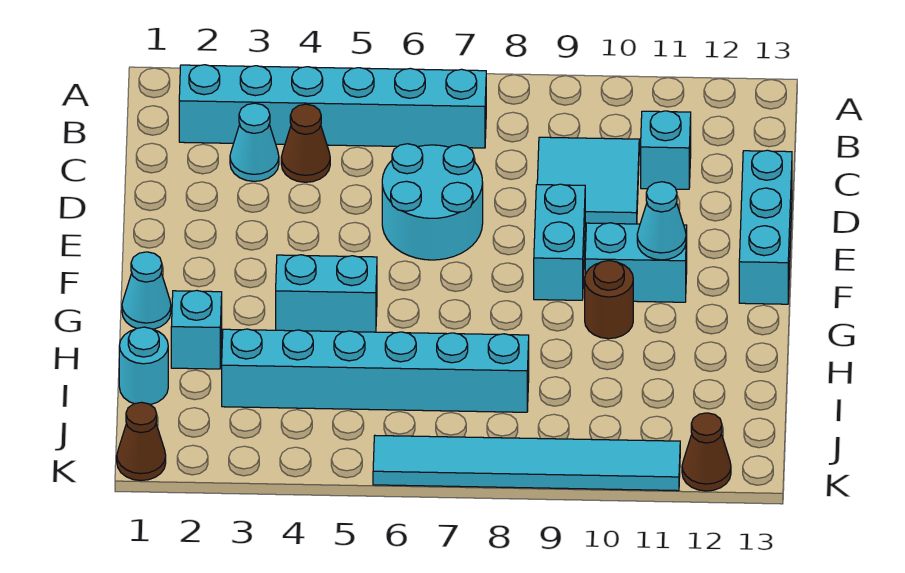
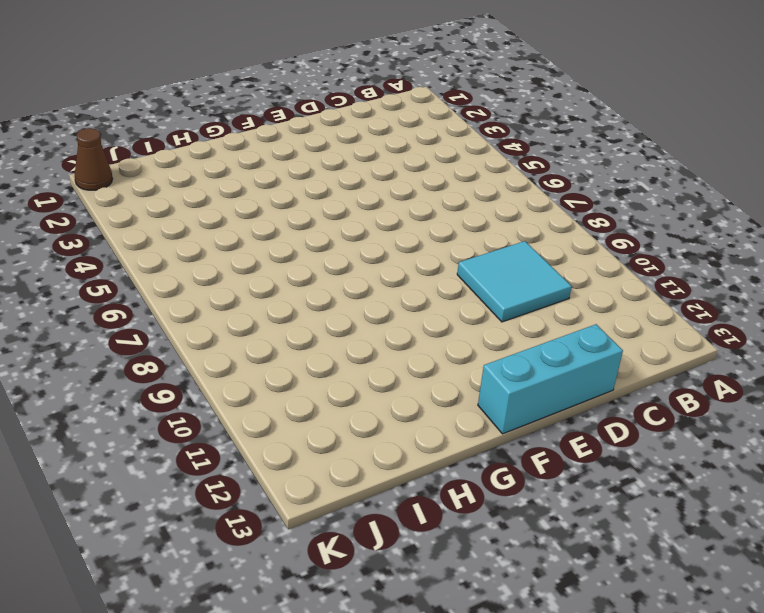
none -> cyan 1x6 brick [179,65,486,148]
none -> cyan 1x1 cone [230,103,279,181]
none -> brown 1x1 cone [281,104,330,182]

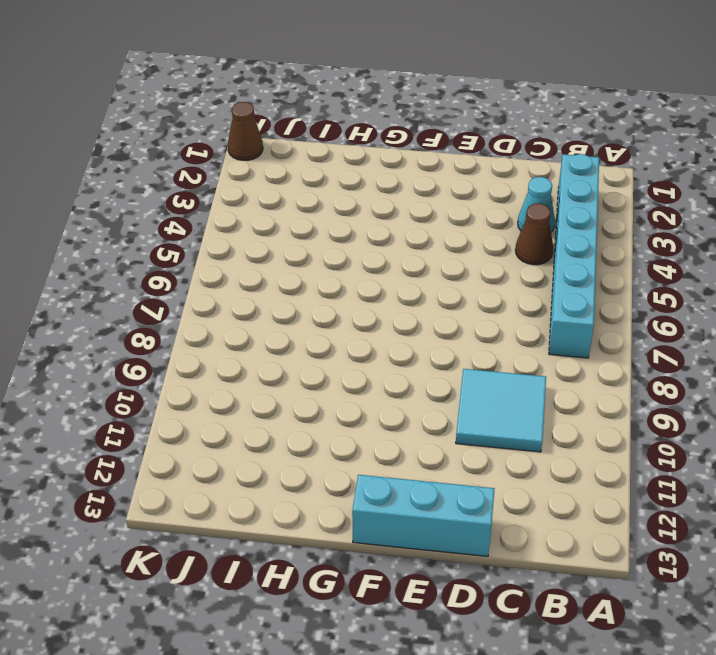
none -> cyan 1x1 brick [641,111,691,189]
none -> cyan 2x2 round brick [382,144,483,260]
none -> cyan 1x2 brick [534,184,585,300]

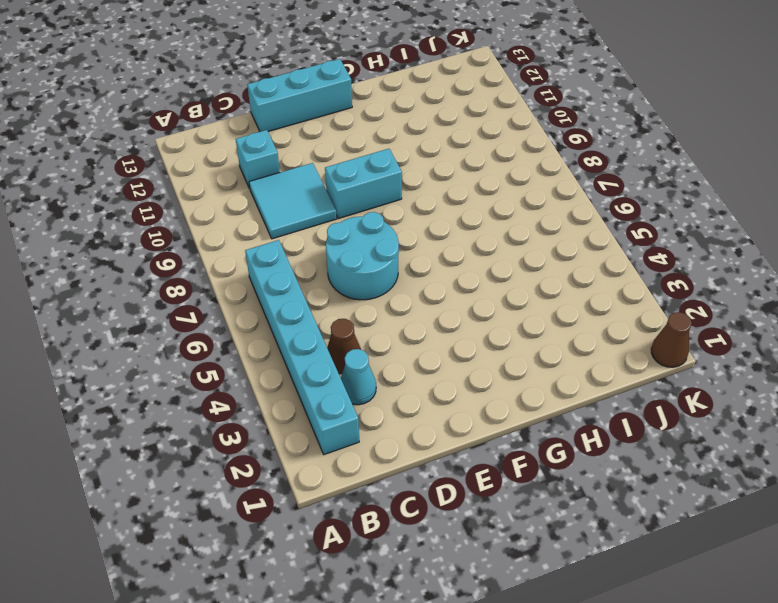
none -> cyan 1x2 brick [585,223,687,302]
none -> cyan 1x1 cone [122,252,171,329]
none -> cyan 1x2 brick [276,255,377,332]

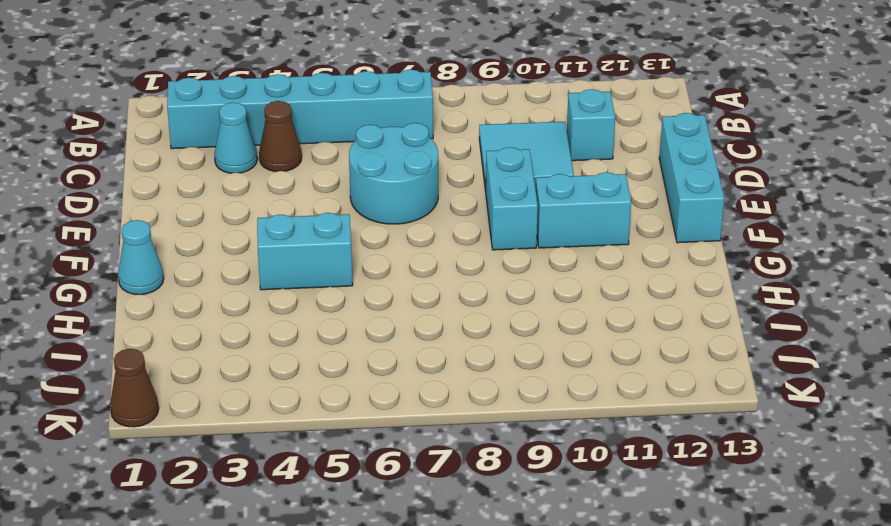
none -> brown 1x1 round brick [585,260,633,339]
none -> cyan 1x1 brick [171,291,222,369]
none -> cyan 1x1 round brick [119,327,168,405]

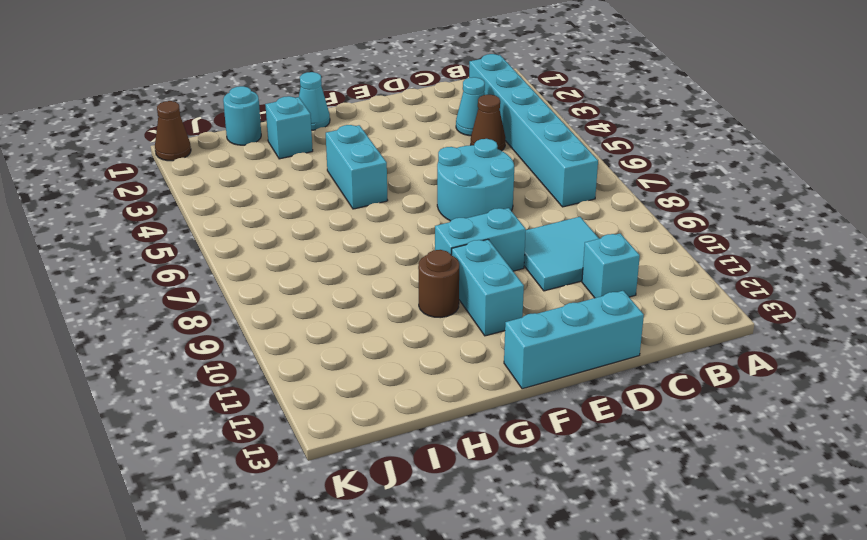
none -> cyan 1x6 brick [222,329,529,412]
none -> cyan 1x6 tile [373,436,680,491]
none -> brown 1x1 cone [682,413,731,491]

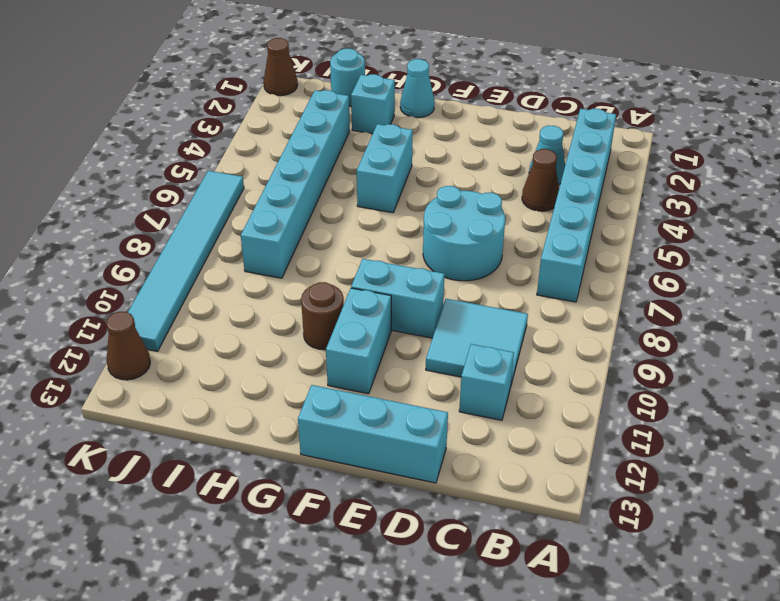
none -> cyan 1x1 cone [637,182,686,260]

